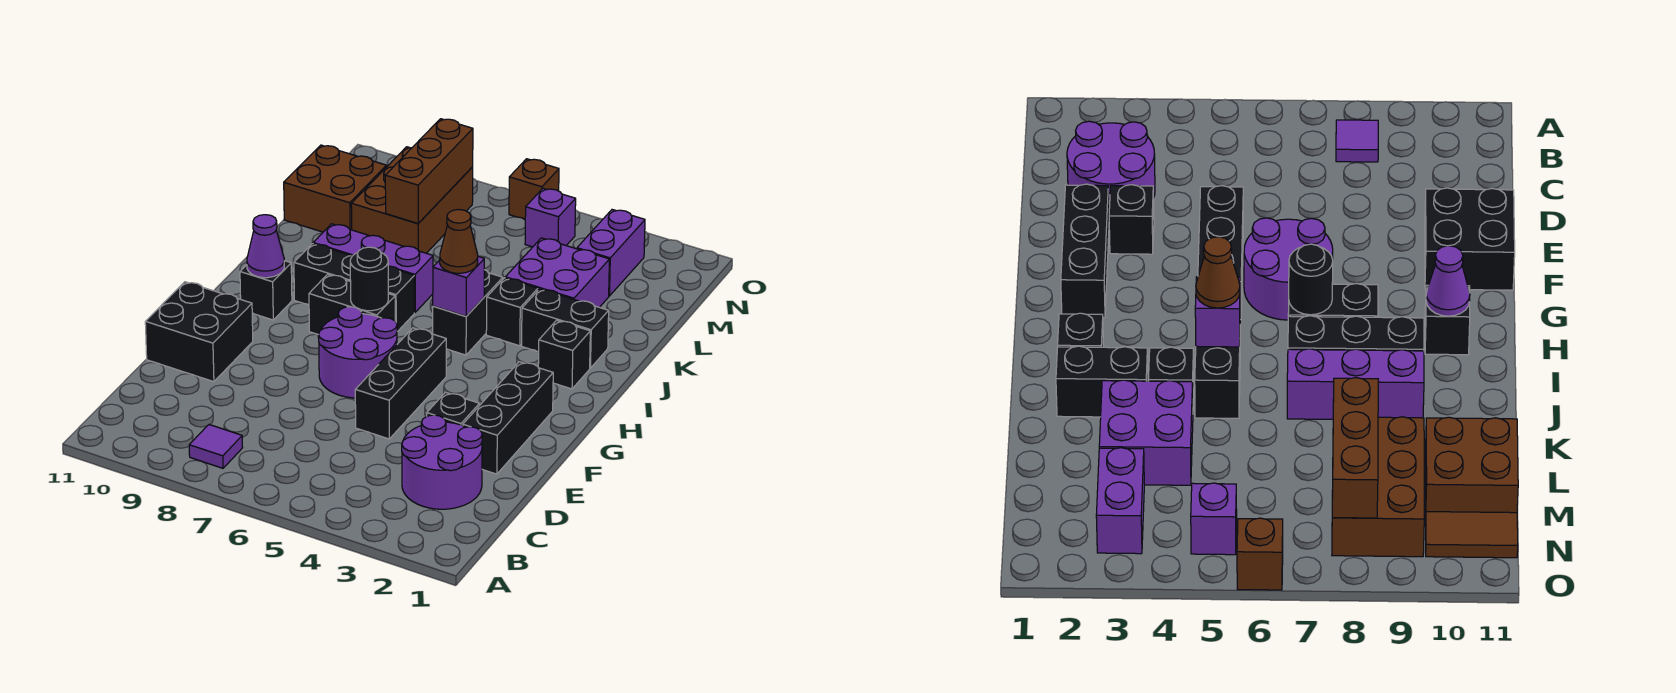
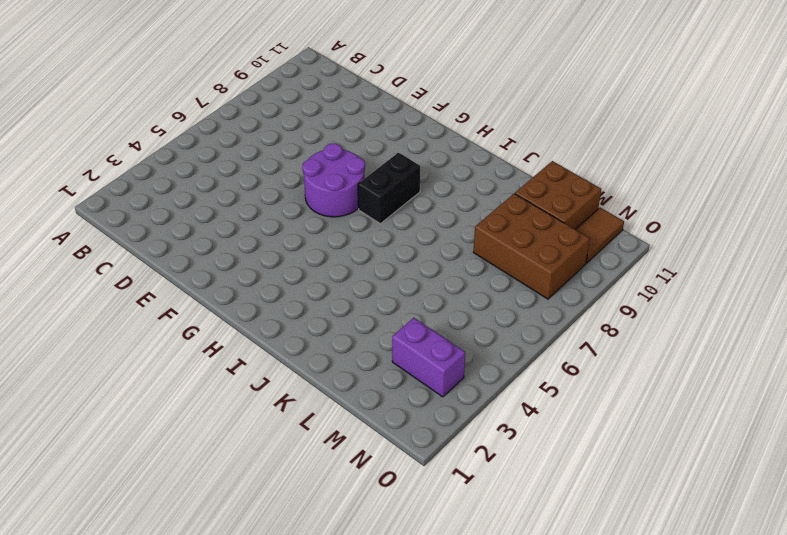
none -> purple 1x1 tile [189,425,243,468]
none -> purple 2x2 round brick [402,415,482,509]
none -> black 1x3 brick [463,362,553,474]

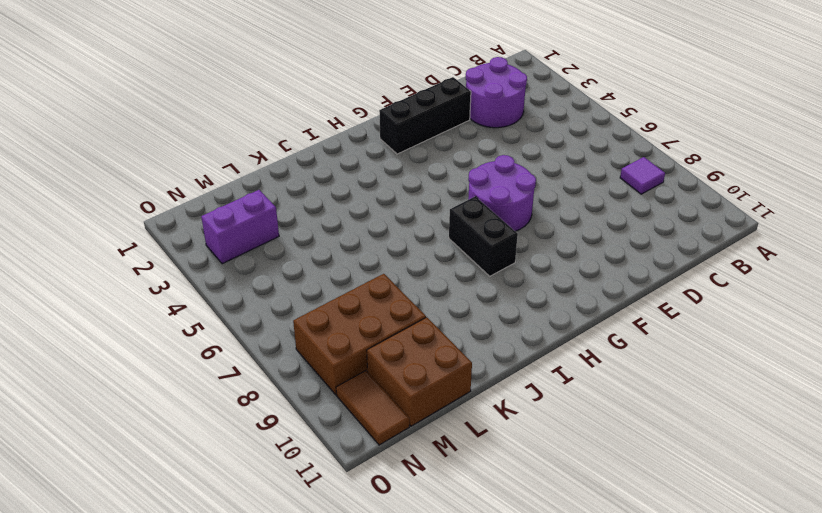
none -> black 1x1 brick [427,392,479,426]
none -> black 1x3 brick [355,328,446,439]
none -> black 2x2 brick [145,282,253,382]

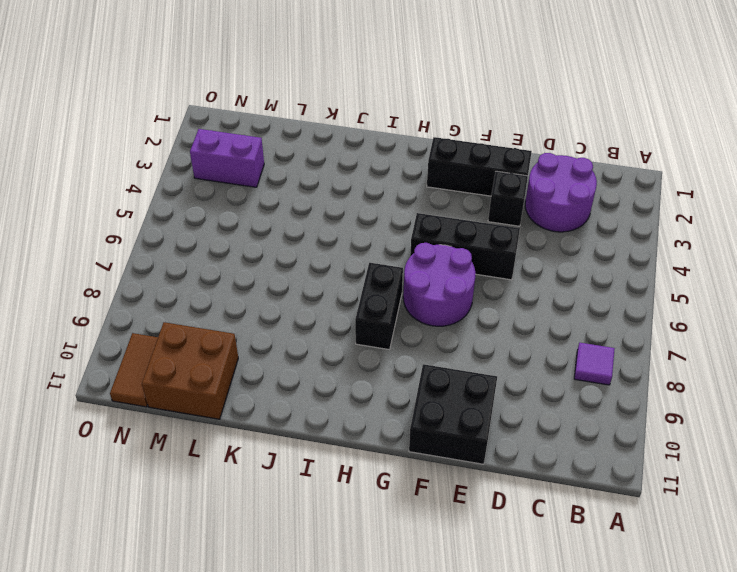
none -> black 1x1 brick [240,261,292,320]
none -> black 1x1 brick [538,320,590,389]
none -> black 1x2 brick [433,270,503,355]

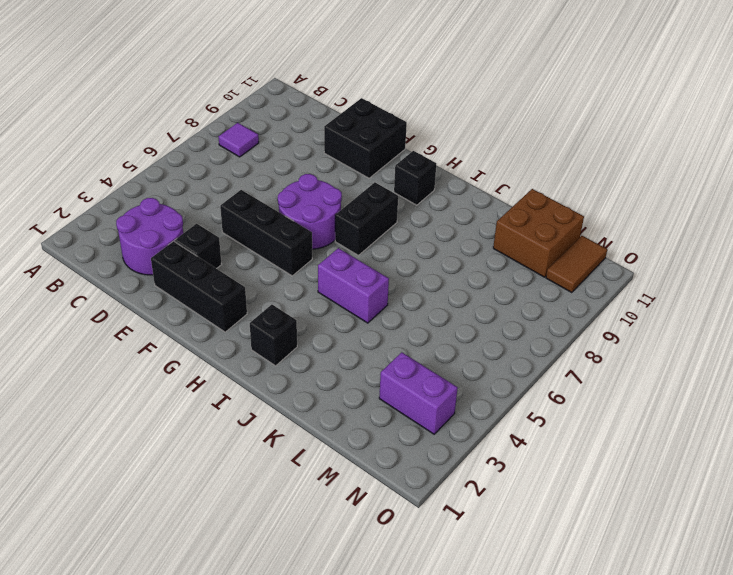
purple 1x2 brick [318,248,389,323] -> black 1x2 brick [433,270,503,355]
none -> black 1x3 brick [294,244,414,332]
none -> black 1x2 brick [522,289,609,368]
none -> black 1x1 brick [486,278,538,346]

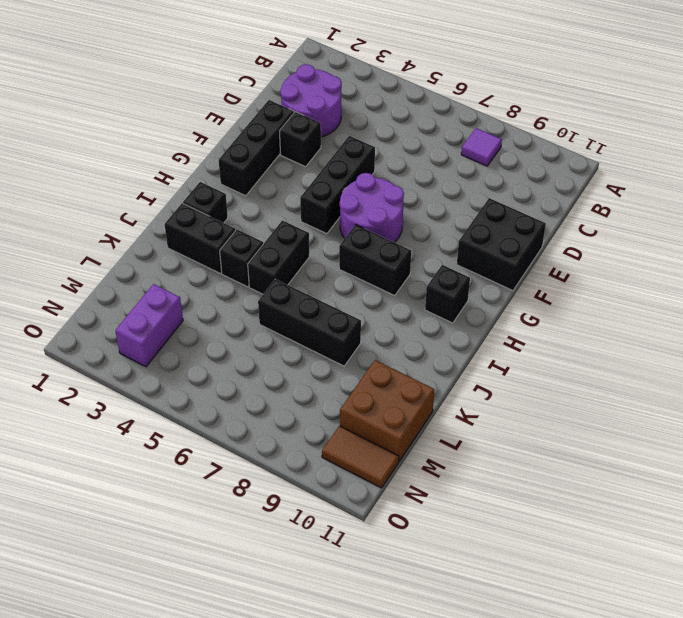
black 1x3 brick [258,279,361,366] -> black 1x3 brick moved to [294,244,414,332]
none -> purple 1x3 brick [313,224,433,313]
none -> purple 2x2 brick [505,238,609,307]
none -> brown 2x3 brick [351,147,473,253]

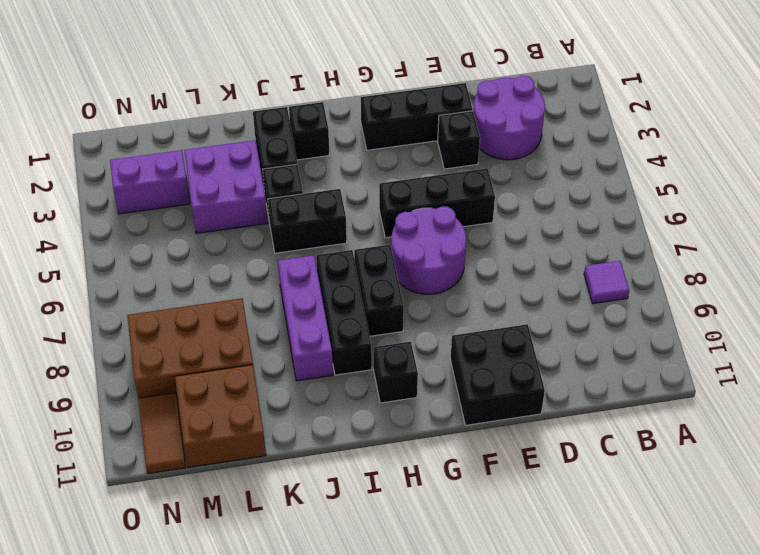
none -> purple 1x1 brick [525,188,576,247]
none -> brown 1x1 brick [509,159,559,219]
none -> black 1x1 round brick [350,247,388,311]

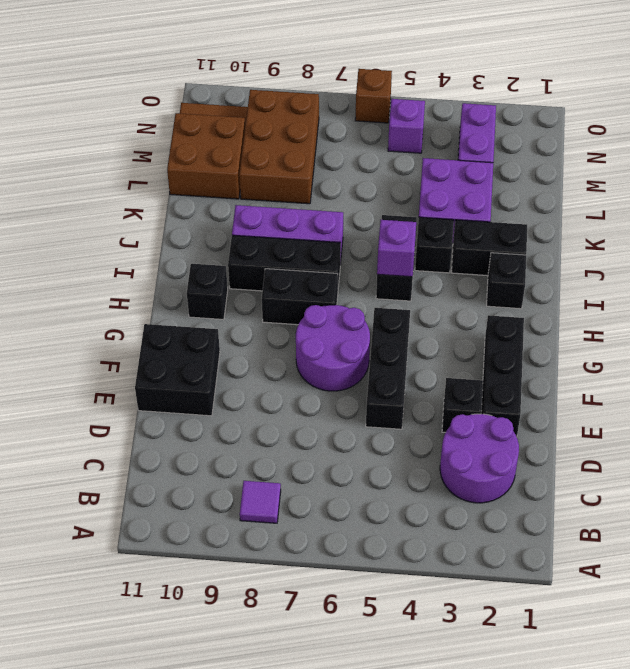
none -> black 1x1 round brick [350,247,388,311]
none -> purple 1x1 cone [247,215,284,278]
none -> brown 1x3 brick [385,119,473,224]

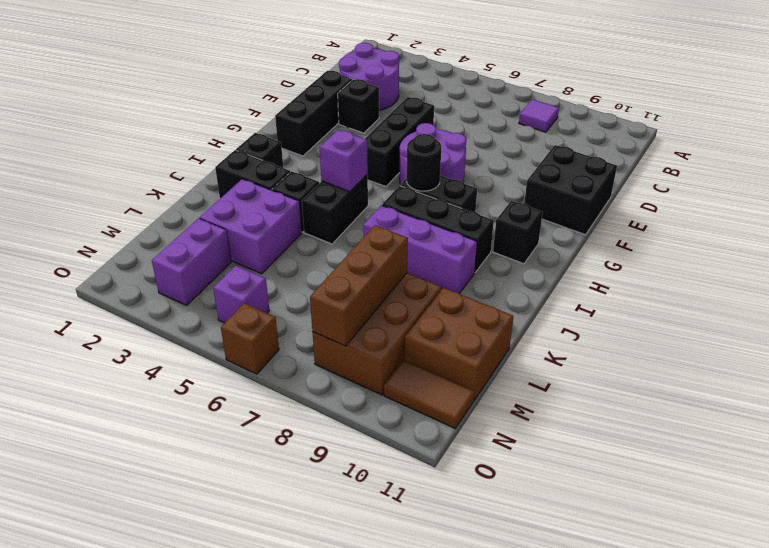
none -> purple 1x1 cone [247,215,284,278]
none -> brown 1x1 cone [440,209,478,273]

